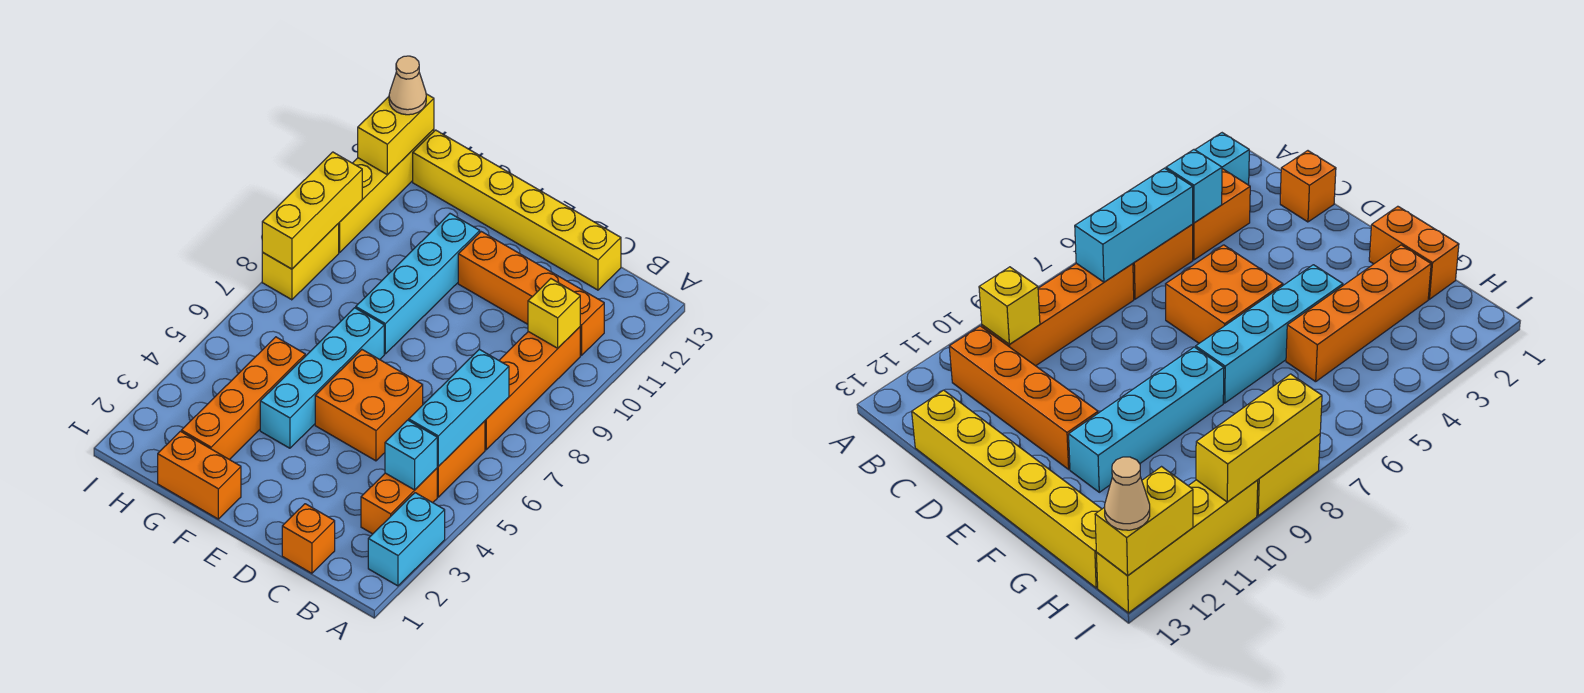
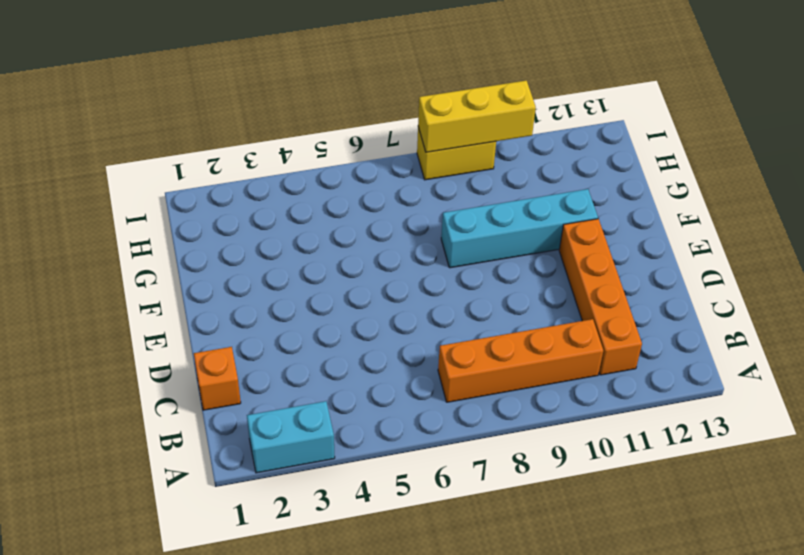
none -> orange 1x2 brick [361,468,437,534]
none -> orange 1x2 brick [437,421,485,497]
none -> yellow 1x6 brick [413,130,621,290]

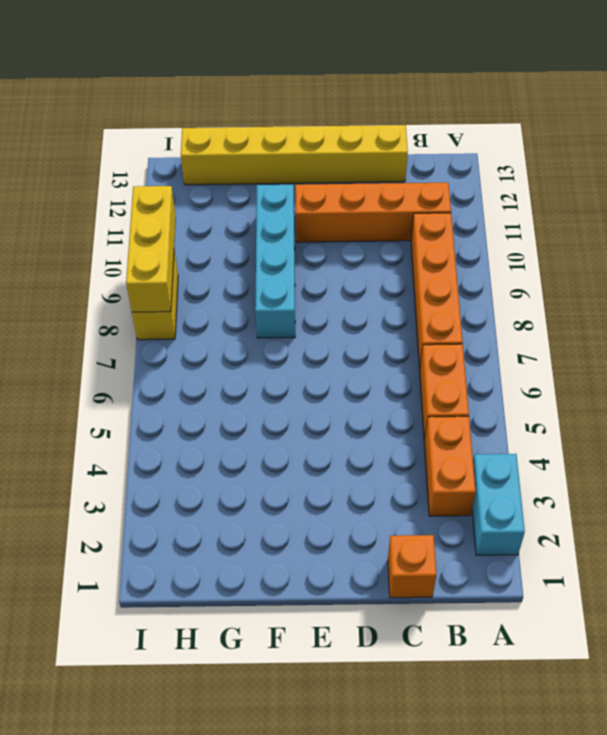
none -> orange 2x2 brick [315,350,423,461]
none -> orange 1x2 brick [158,431,241,519]
none -> cyan 1x4 brick [260,308,384,448]

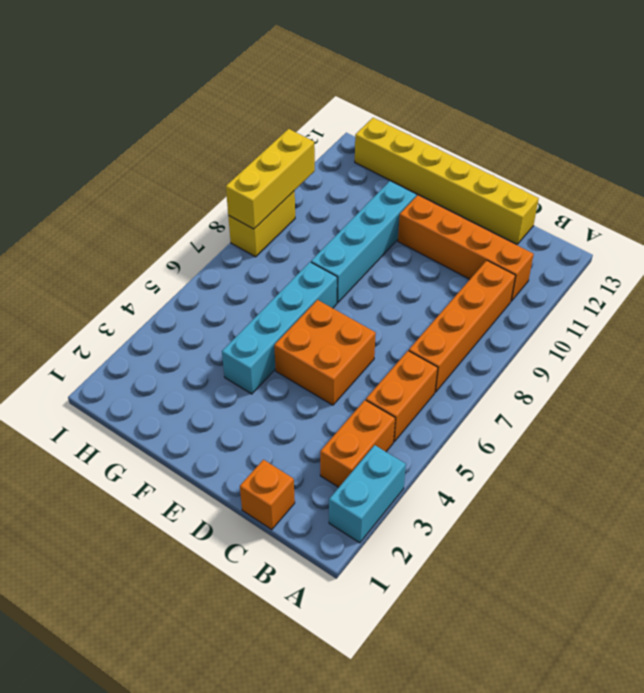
none -> orange 1x2 brick [158,431,241,519]
none -> orange 1x4 brick [181,337,305,460]
none -> yellow 1x4 brick [339,129,434,252]

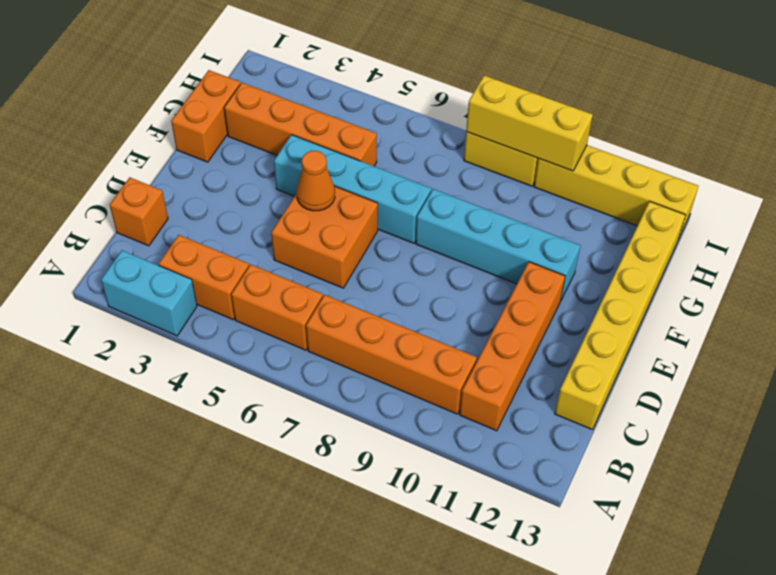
orange 1x1 cone [297,151,335,211] -> none
none -> cyan 1x1 brick [385,420,437,490]
none -> cyan 1x3 brick [409,349,509,466]
none -> yellow 1x1 brick [528,279,580,348]

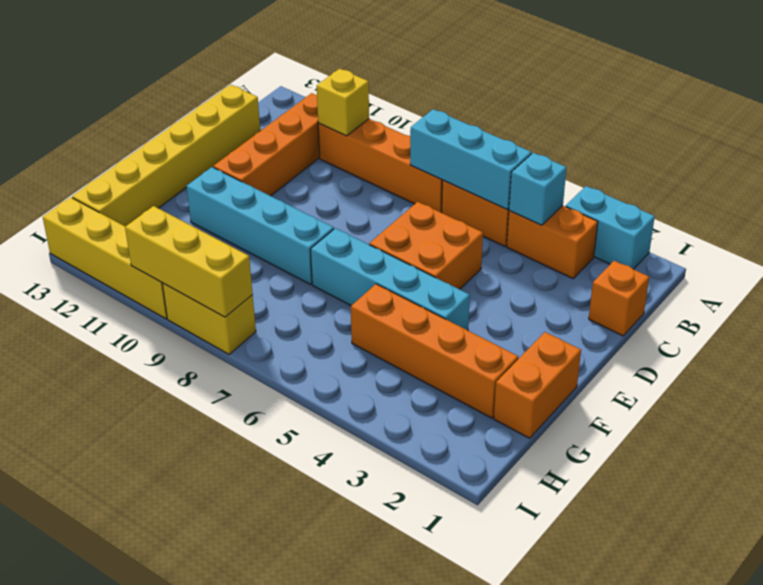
none -> yellow 1x2 brick [358,94,434,175]
none -> tan 1x1 cone [389,56,426,115]

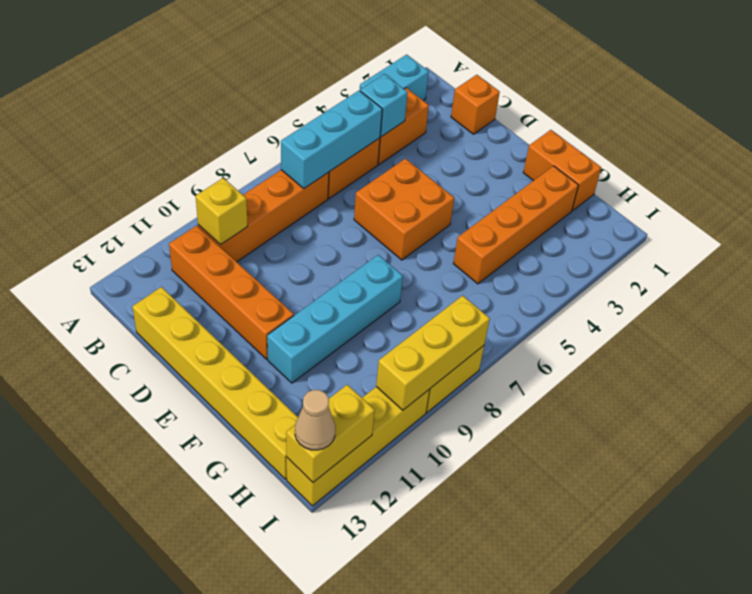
none -> cyan 1x4 brick [260,308,384,448]

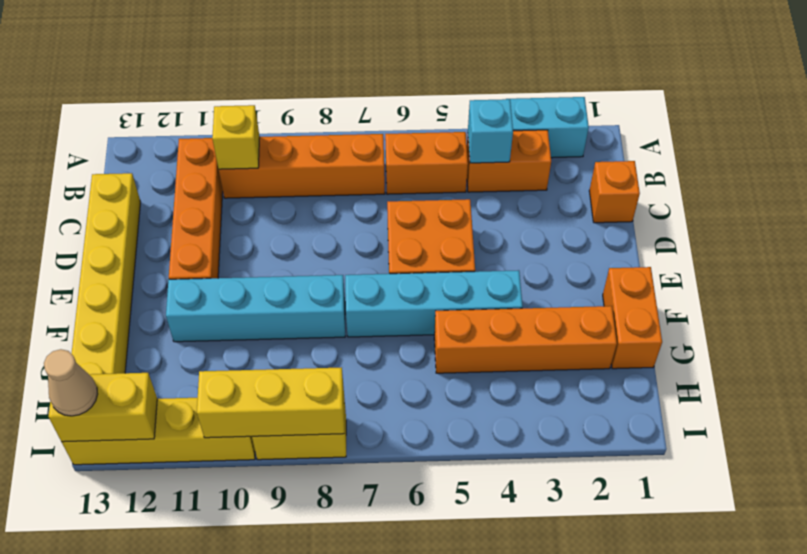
none -> cyan 1x3 brick [409,349,509,466]

